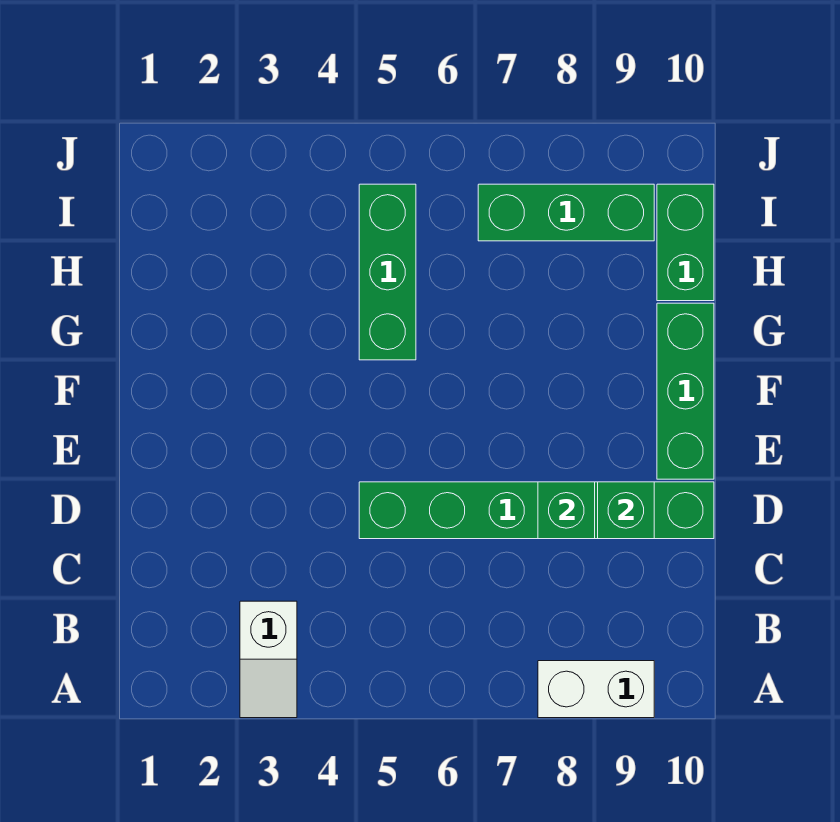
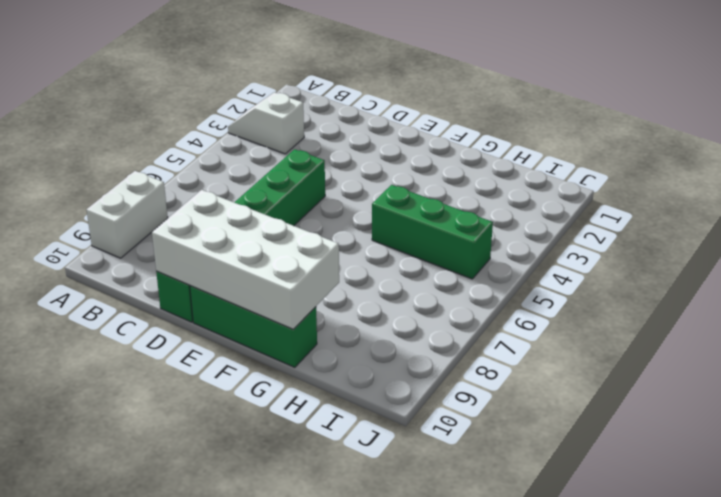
white 2x4 brick [152,190,339,329] -> green 1x1 brick [598,482,654,539]
none -> green 1x2 brick [657,184,714,301]
none -> green 1x3 brick [478,184,654,241]

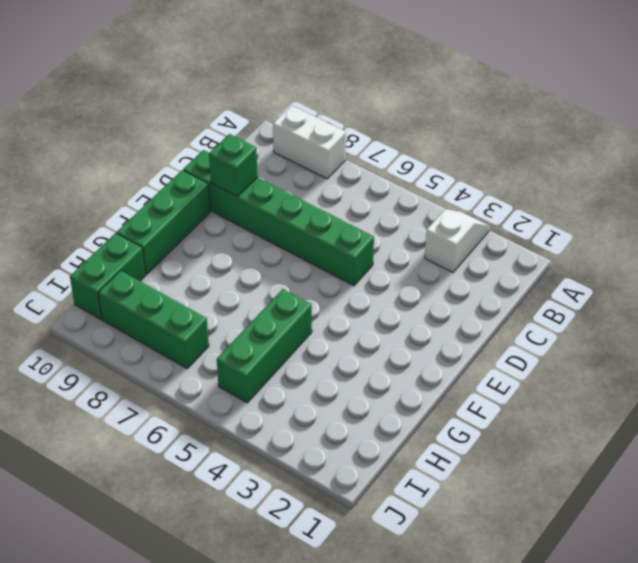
none -> green 1x1 brick [538,482,595,539]

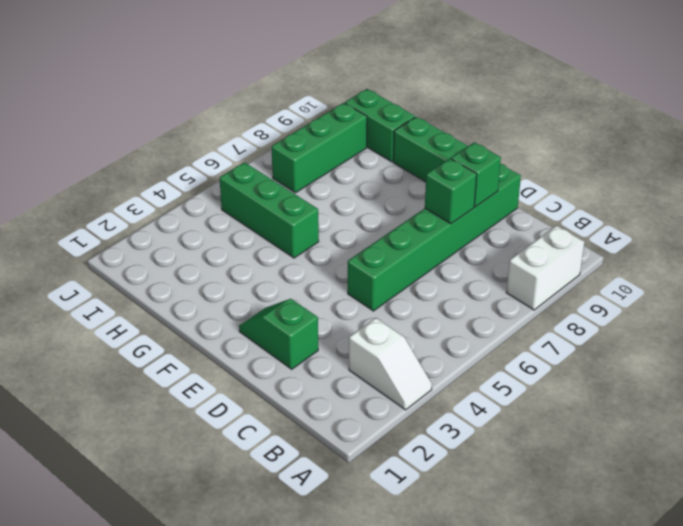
green 1x2 slope [239,299,318,369] -> none

